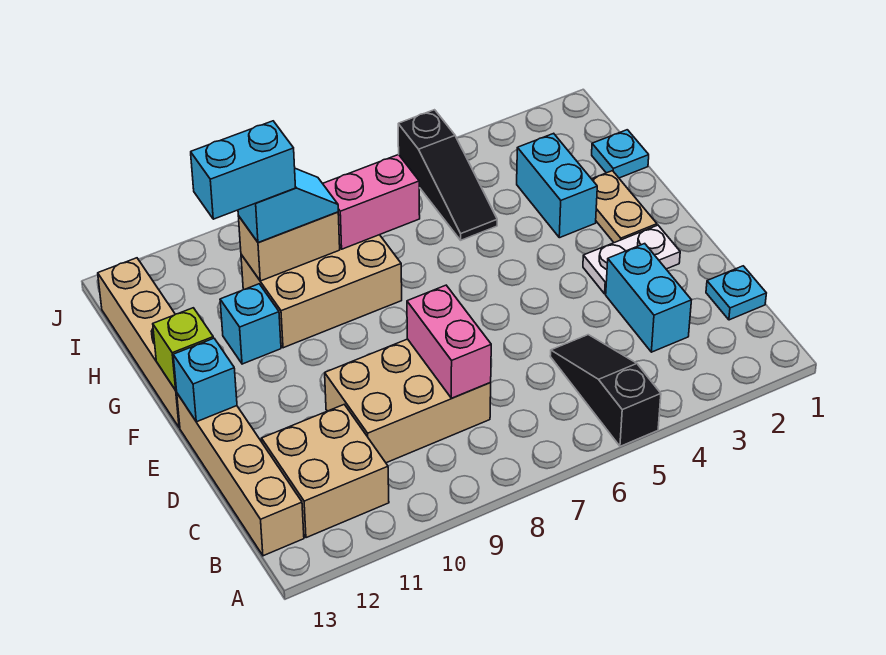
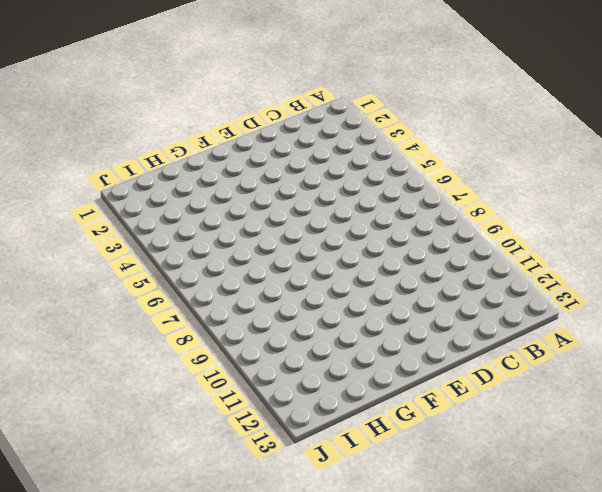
none -> black 1x3 slope [550,335,661,446]
none -> tan 2x2 brick [262,405,389,538]
none -> tan 1x4 brick [177,394,304,556]

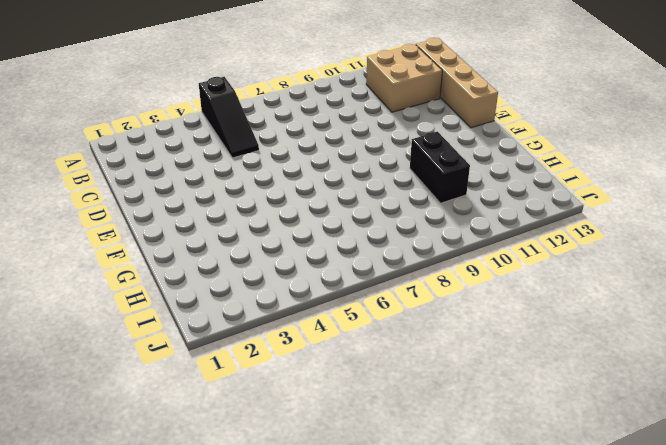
black 1x2 brick [410,132,470,203] -> tan 2x3 brick [241,235,402,348]
none -> cyan 1x1 plate [706,266,766,320]
none -> cyan 1x2 brick [606,244,691,352]
none -> tan 2x3 brick [325,339,491,463]

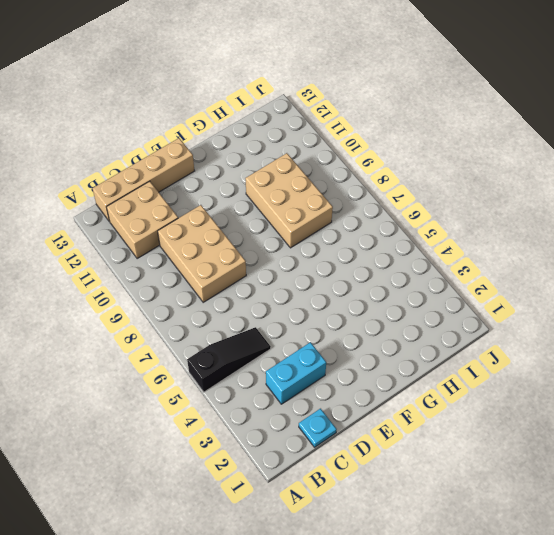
none -> white 1x2 plate [583,225,680,294]
none -> tan 1x2 plate [592,171,657,243]
none -> tan 1x4 brick [98,258,180,428]

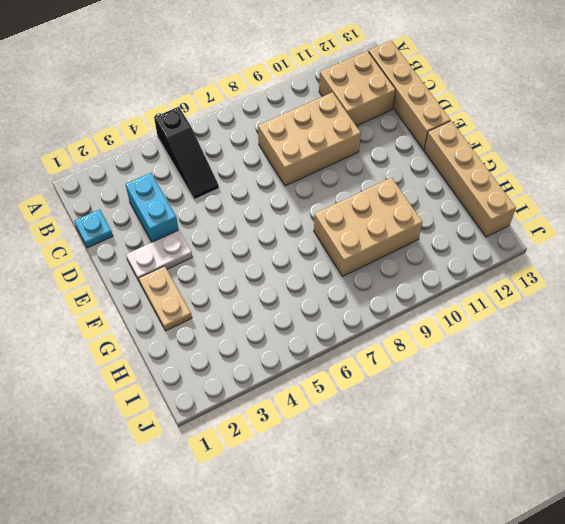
none -> cyan 1x2 brick [517,133,597,238]
none -> cyan 1x1 brick [220,284,281,364]
none -> cyan 1x1 plate [592,130,649,178]

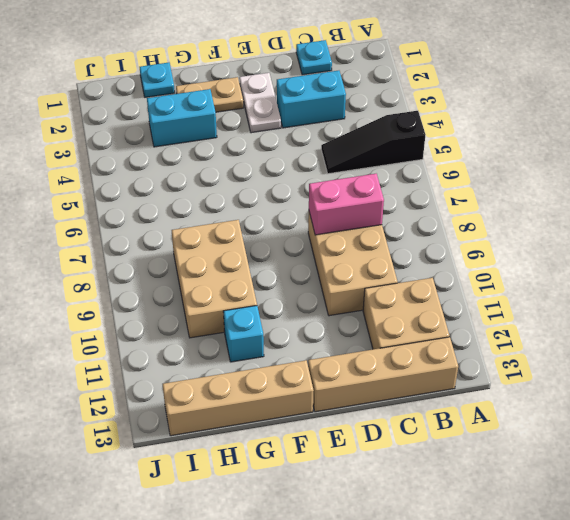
none -> black 1x3 slope [398,110,497,240]
none -> cyan 1x1 brick [173,338,237,422]
none -> lime 1x1 brick [153,308,213,390]

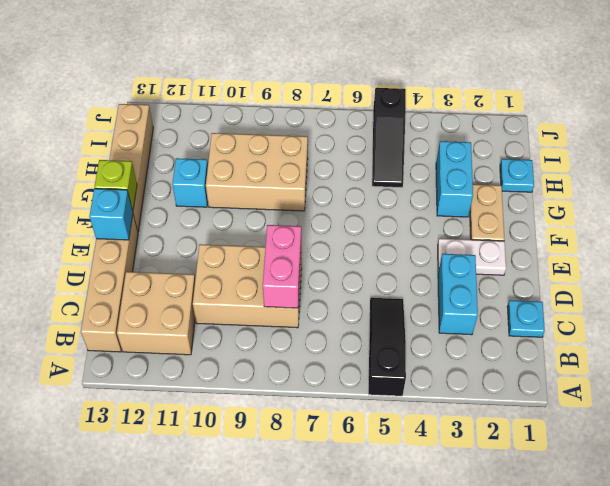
none -> pink 1x2 brick [323,155,420,249]
none -> tan 1x2 brick [238,212,340,281]
none -> cyan 1x2 slope [238,168,338,243]

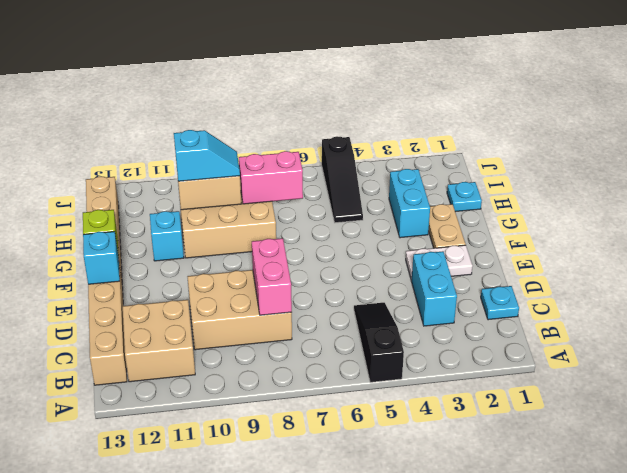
none -> cyan 1x2 brick [191,121,296,219]

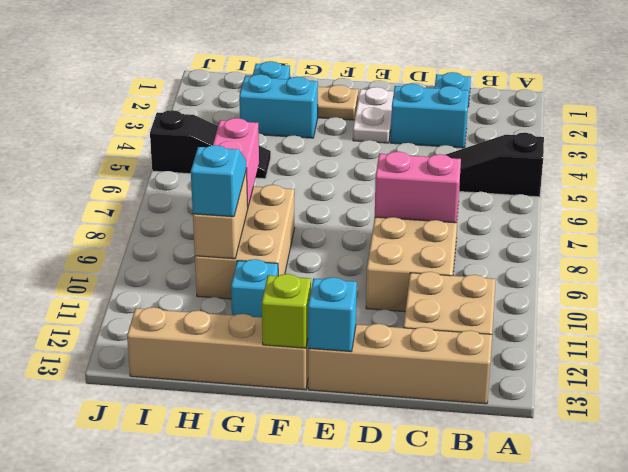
none -> cyan 1x2 brick [191,121,296,219]

